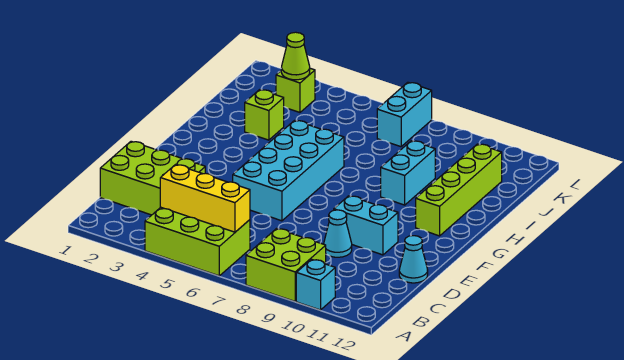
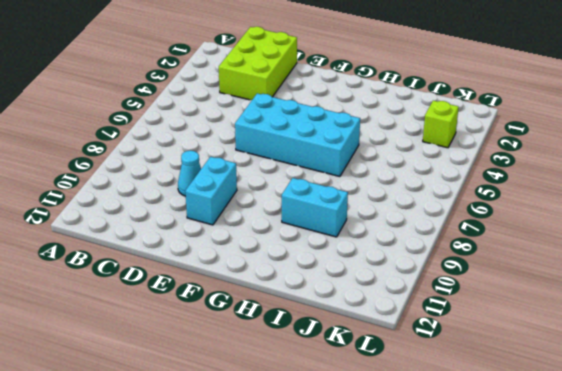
none -> lime 2x3 brick [145,207,250,276]
none -> lime 2x2 brick [246,229,326,301]
none -> cyan 1x1 brick [296,259,335,310]

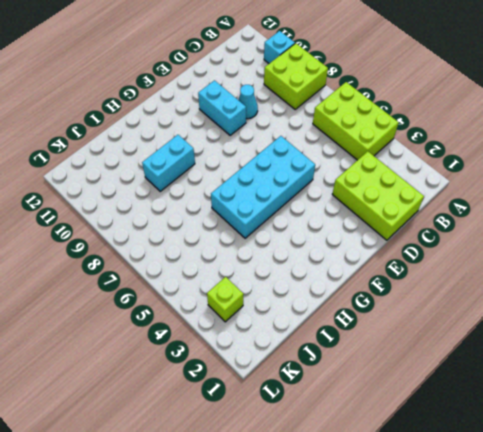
none -> cyan 1x1 cone [399,236,428,283]
none -> lime 1x4 brick [416,144,502,236]
none -> lime 1x1 brick [245,90,284,140]

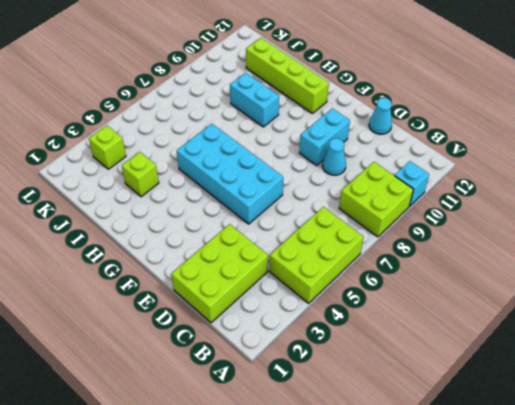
none -> cyan 1x2 brick [377,82,432,147]
none -> yellow 1x3 brick [160,165,250,232]
none -> lime 1x1 cone [281,32,310,80]

